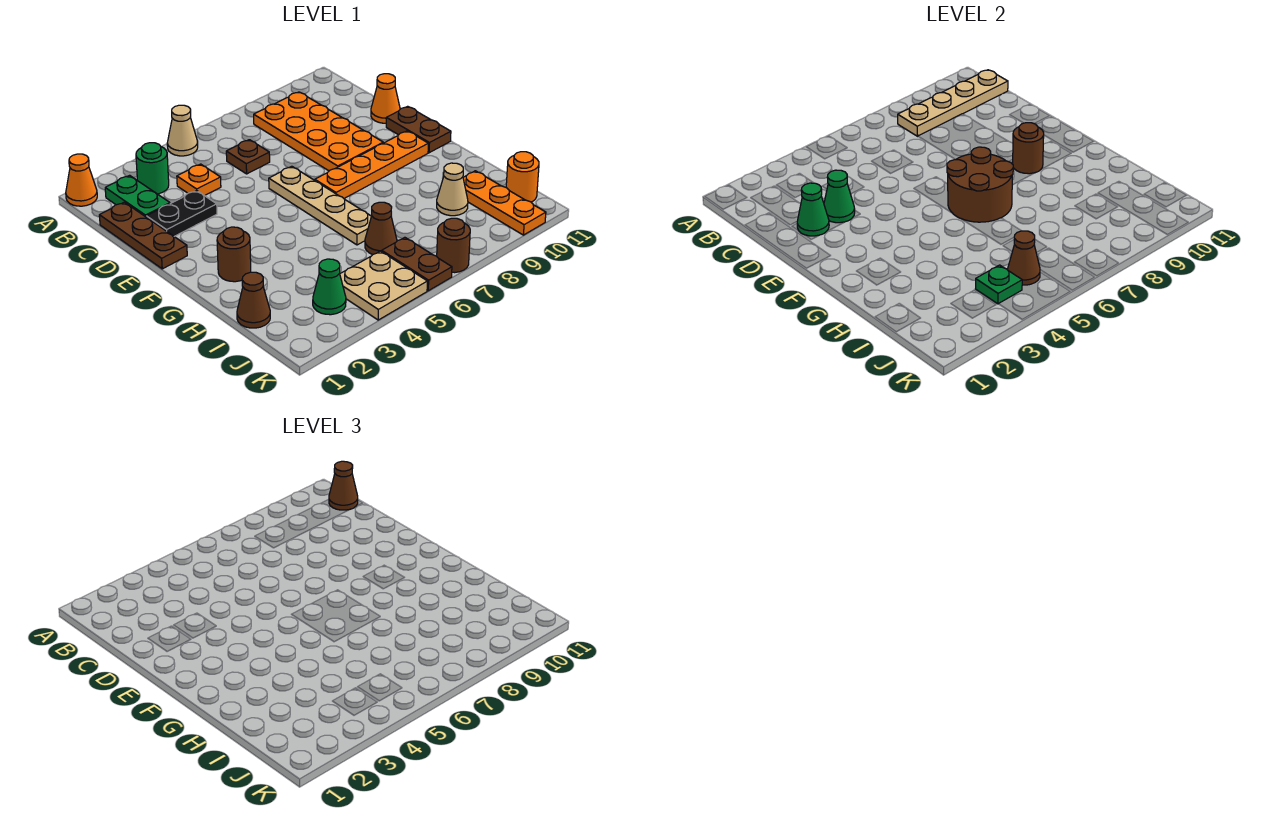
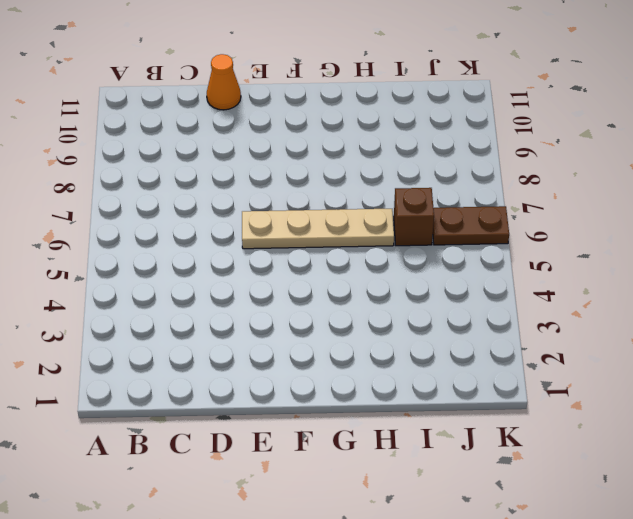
brown 1x1 brick [394,188,434,246] -> brown 1x1 cone [365,202,397,255]
none -> orange 1x1 cone [66,154,97,206]
none -> tan 1x1 cone [167,105,198,156]
none -> green 1x2 plate [105,175,170,217]
none -> green 1x1 round brick [136,143,169,194]

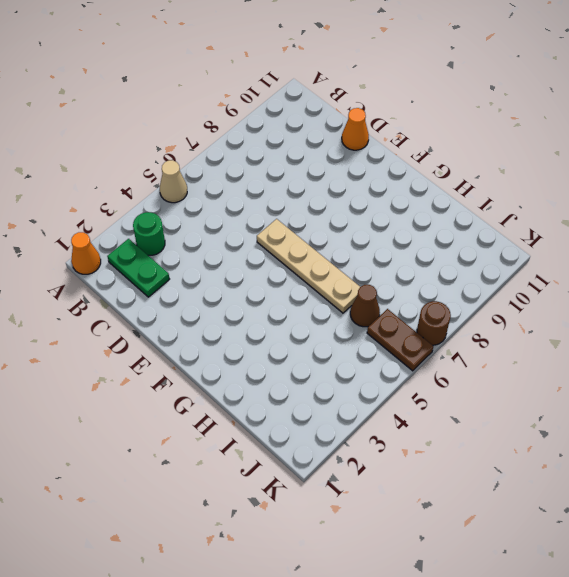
none -> orange 2x4 plate [254,92,383,171]
none -> brown 1x3 plate [99,202,187,269]
none -> orange 1x1 plate [177,164,221,196]
none -> brown 1x1 plate [226,140,270,174]

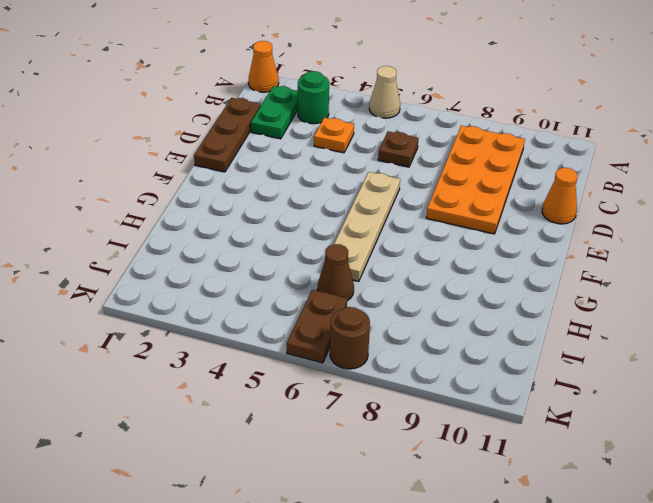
none -> black 1x2 plate [146,190,217,237]
none -> brown 1x2 plate [386,106,451,153]
none -> orange 1x4 plate [315,131,428,198]
none -> brown 1x1 round brick [217,227,251,282]

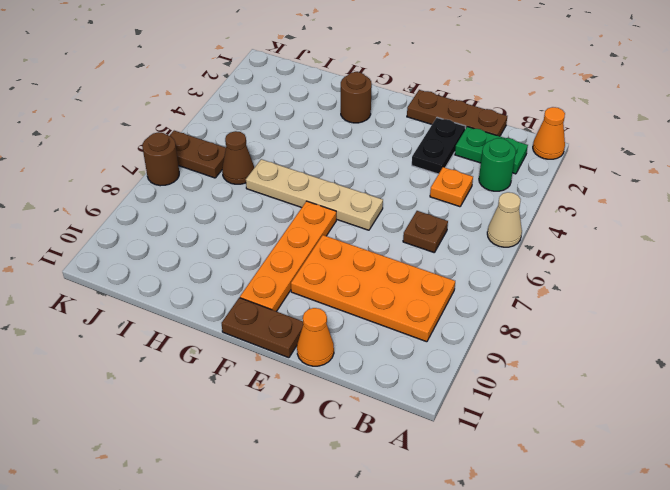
none -> brown 1x1 cone [237,272,270,328]
none -> tan 1x1 cone [437,163,468,216]
none -> orange 1x3 plate [463,171,546,235]
none -> green 1x1 cone [313,259,346,315]

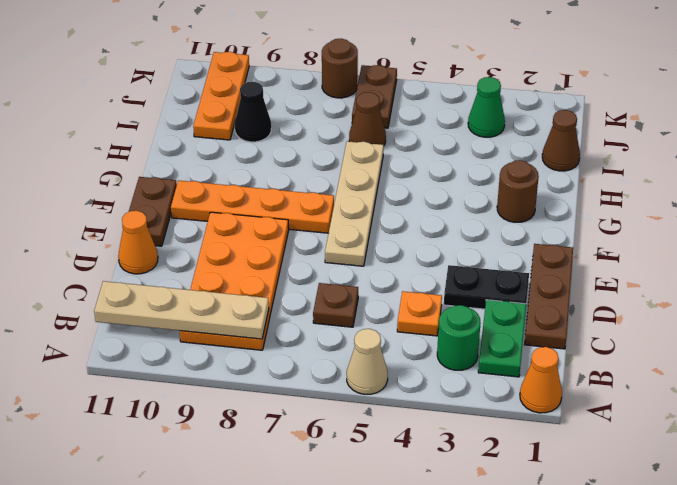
black 1x1 cone [235,82,271,142] -> tan 1x1 cone [437,163,468,216]
none -> tan 2x2 plate [340,251,427,320]
none -> orange 1x1 round brick [506,152,539,202]
none -> green 1x1 cone [797,183,829,236]
none -> green 1x1 cone [824,170,855,223]

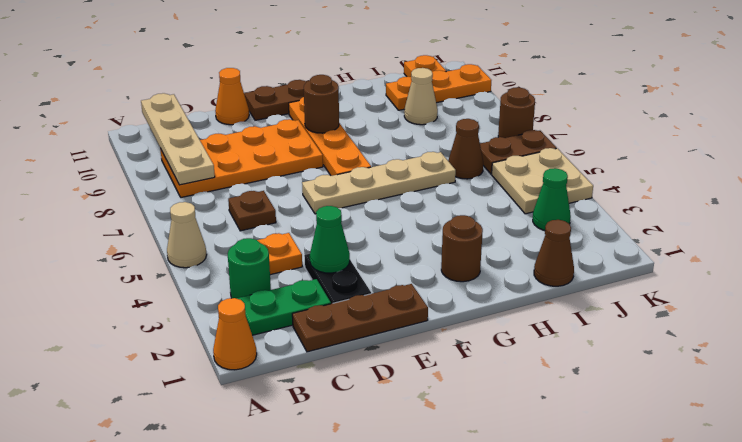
orange 1x1 plate [404,55,446,77] -> orange 1x1 round brick [506,152,539,202]
none -> green 1x1 cone [797,183,829,236]
none -> brown 2x2 round brick [947,147,1013,222]
none -> green 1x1 plate [976,265,1022,304]
none -> brown 1x1 cone [1008,231,1040,285]

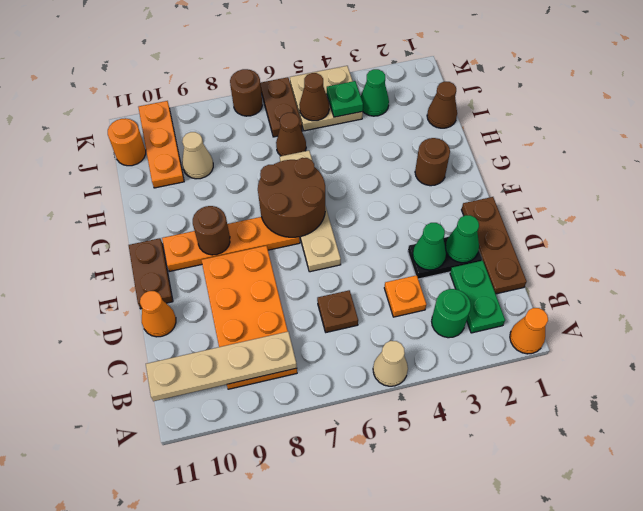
none -> brown 1x1 cone [329,461,358,510]

